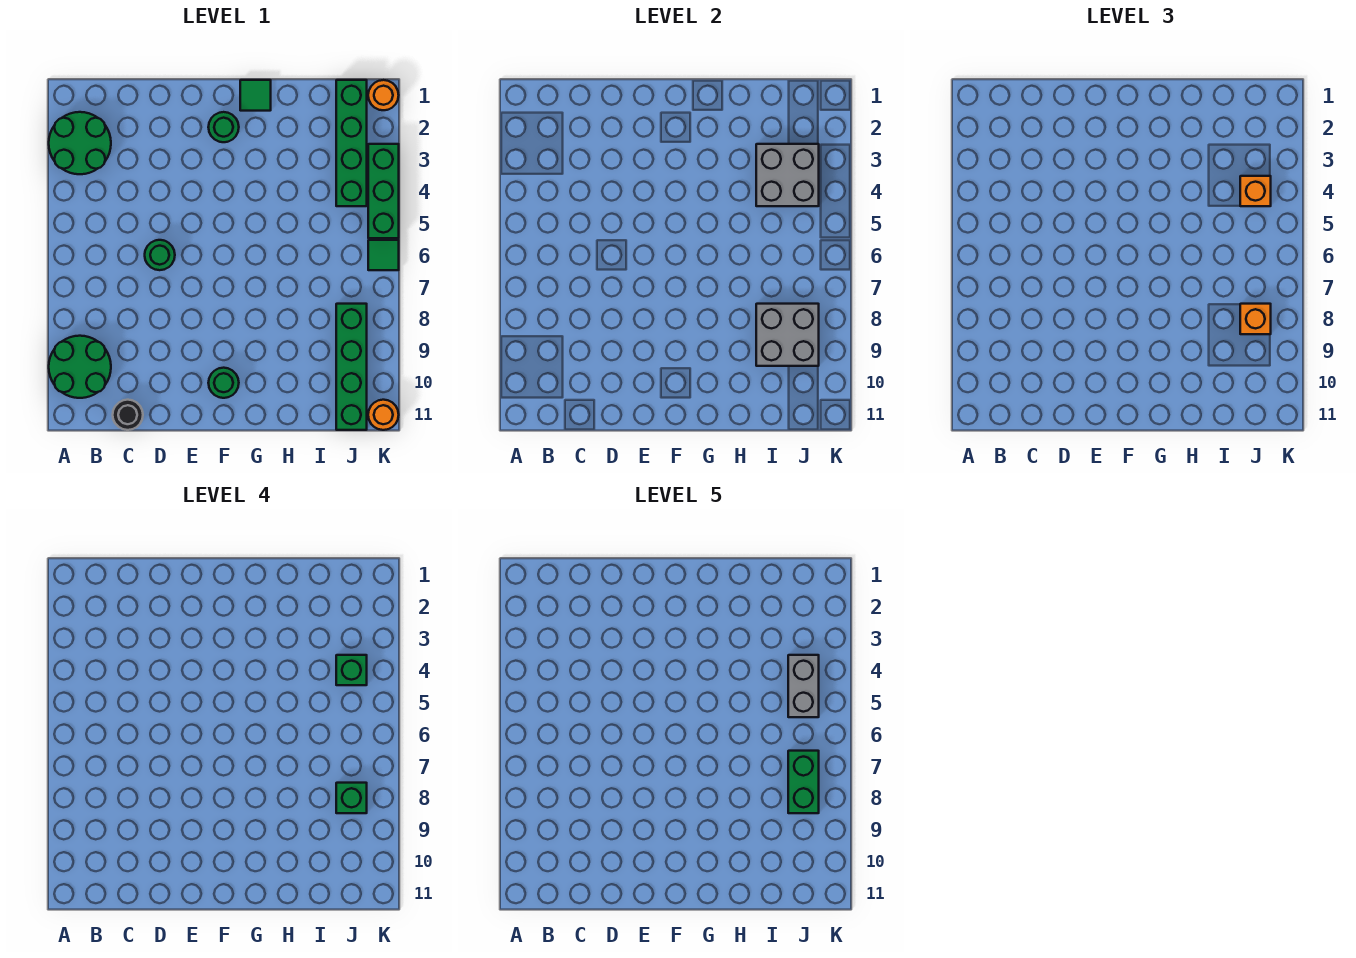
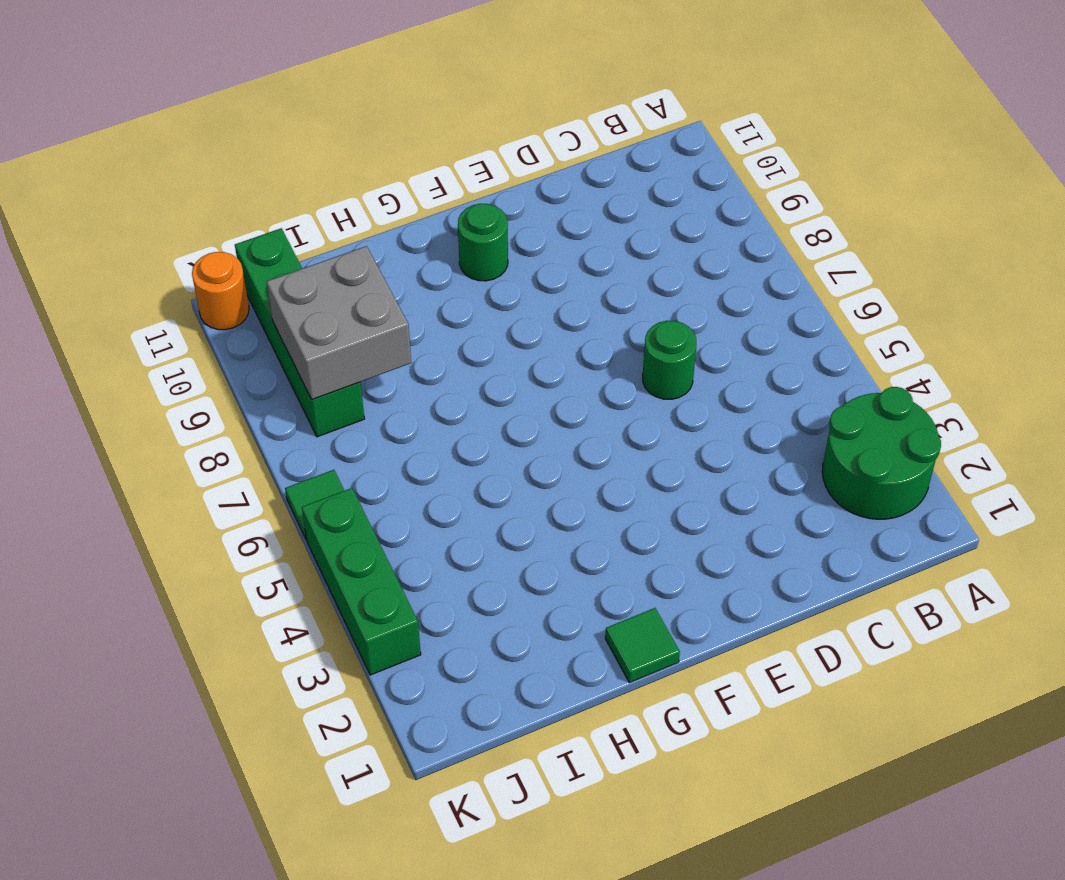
none -> green 2x2 round brick [49,336,111,398]
none -> black 1x1 round brick [113,400,143,430]
none -> green 1x1 round brick [208,112,239,142]

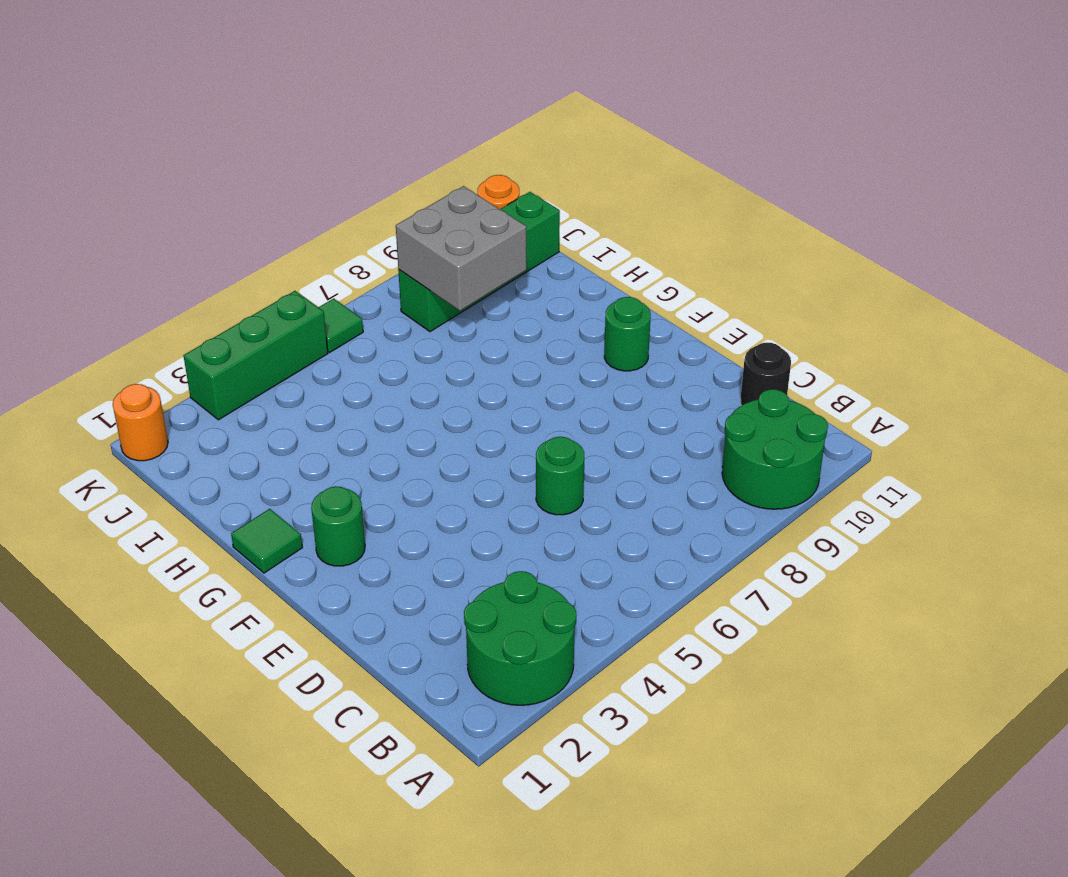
none -> green 1x4 brick [336,80,367,206]
none -> grey 2x2 brick [756,144,819,206]
none -> orange 1x1 brick [1240,176,1271,206]

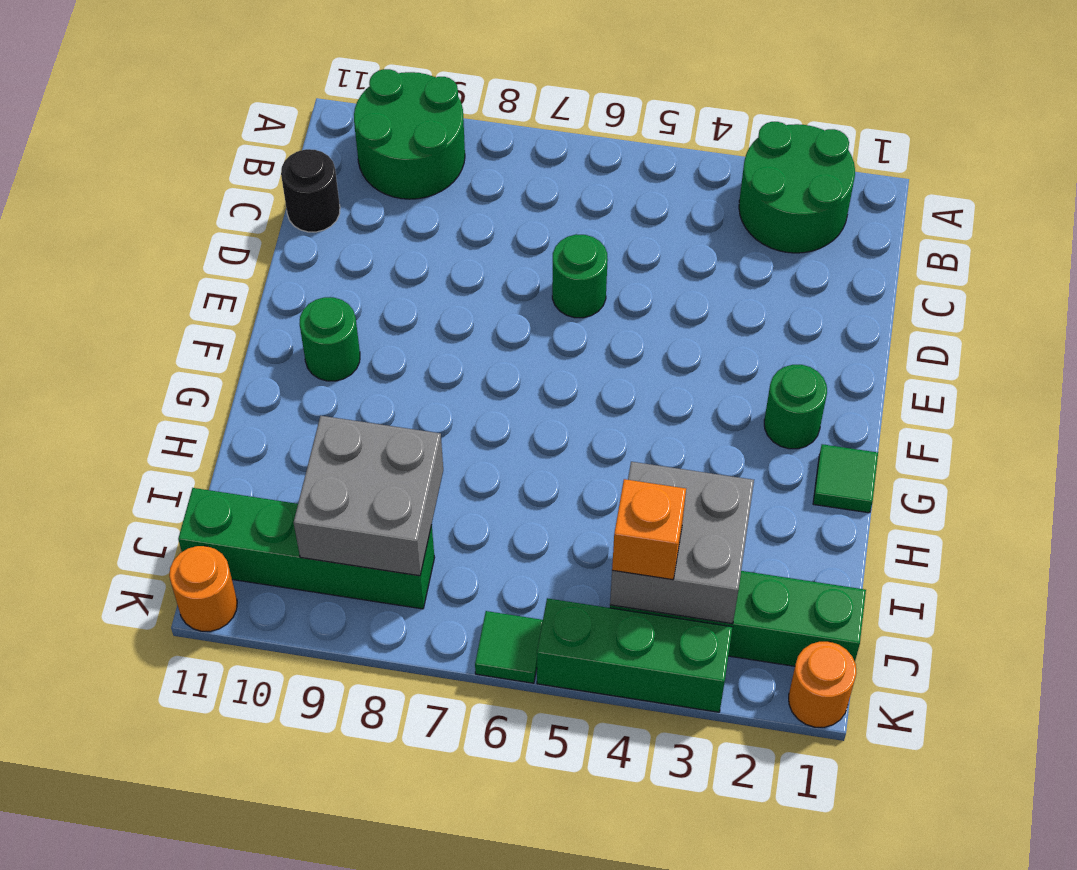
none -> orange 1x1 brick [1240,304,1271,334]
none -> green 1x1 brick [336,655,367,685]
none -> green 1x1 brick [336,783,367,813]

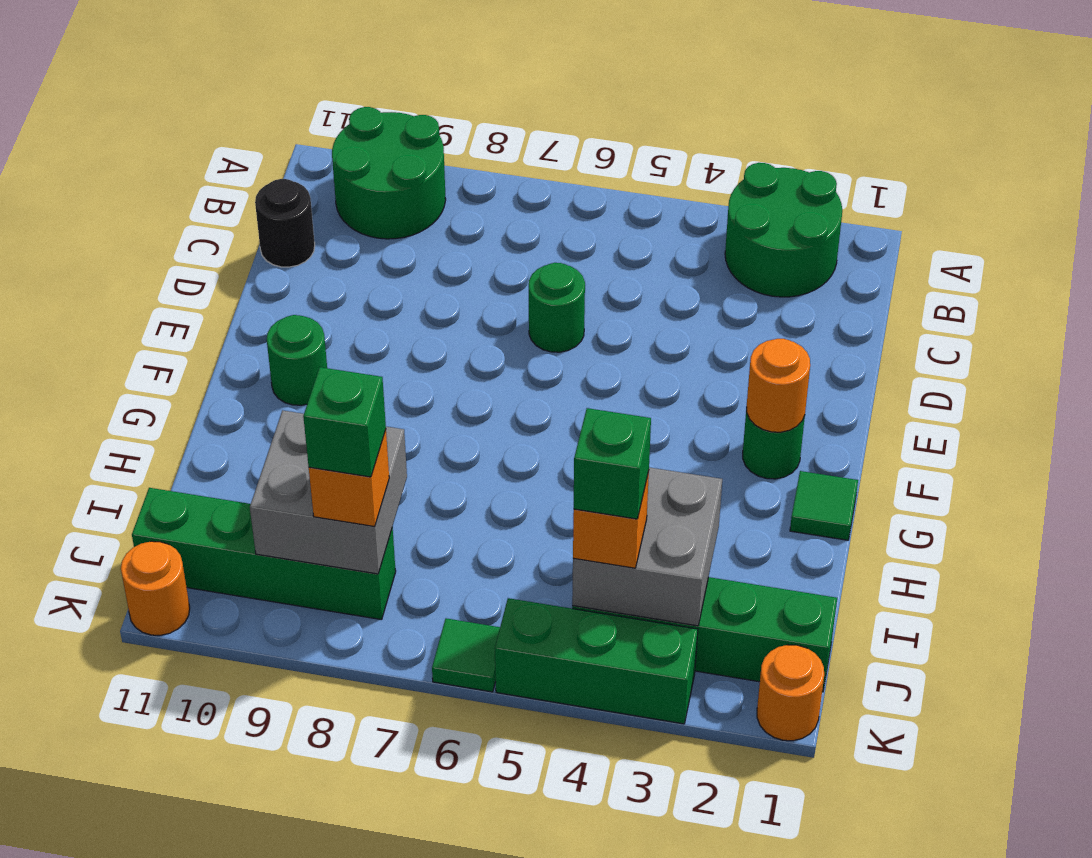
orange 1x1 round brick [747,339,810,432] -> none
none -> grey 1x2 brick [788,655,819,717]
none -> green 1x2 brick [788,751,819,813]

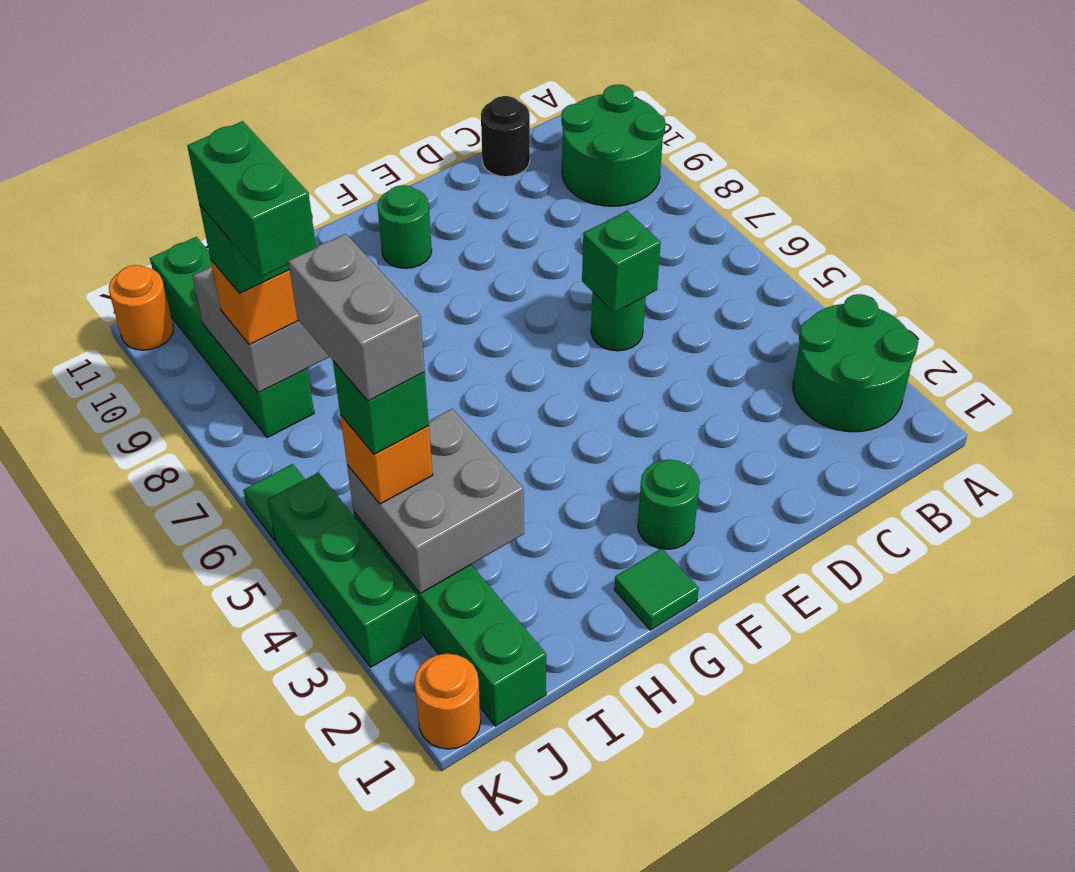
green 1x1 brick [582,211,661,313] -> none

